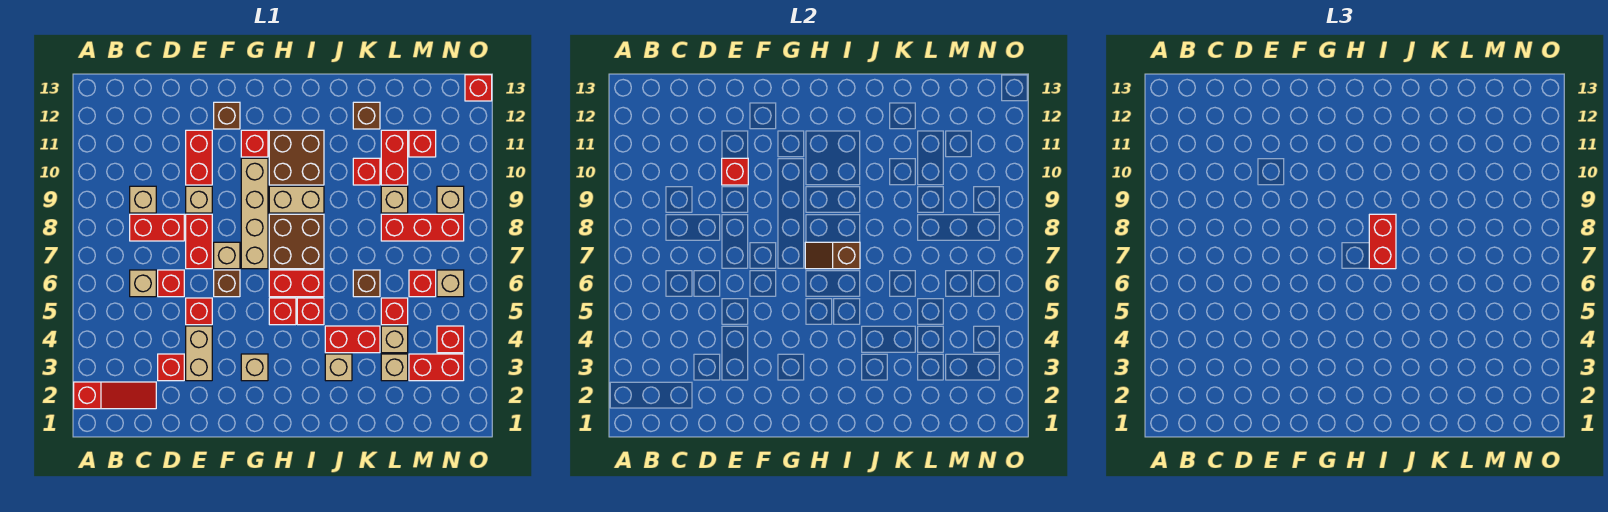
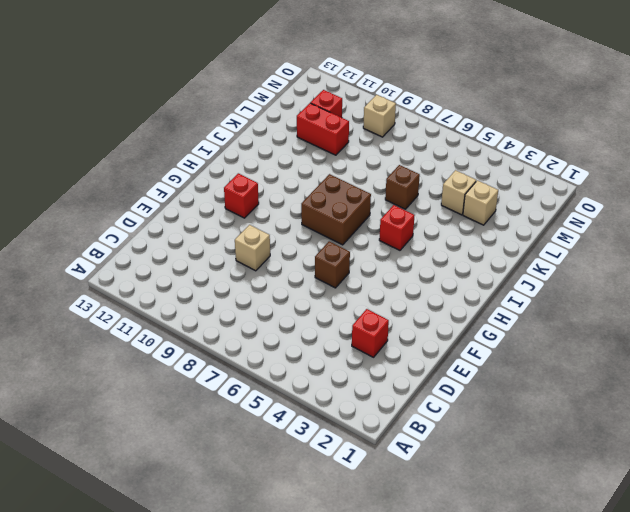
none -> red 1x3 slope [74,382,156,409]
none -> tan 1x1 brick [130,270,156,297]
none -> red 1x2 brick [130,214,184,241]
none -> tan 1x1 brick [130,186,156,213]

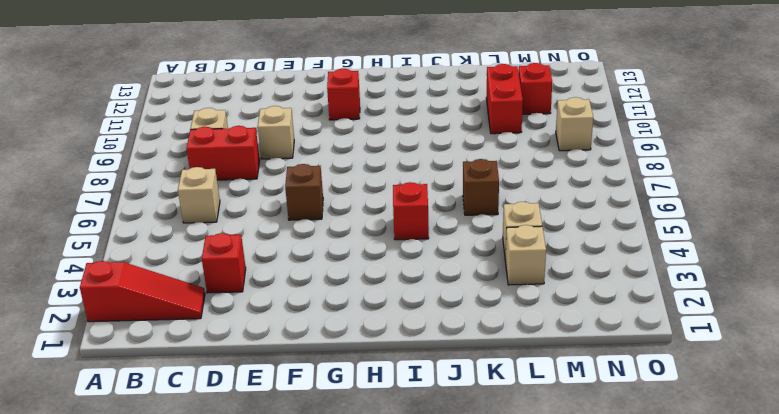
none -> red 1x1 brick [158,270,184,297]
none -> tan 1x2 brick [186,326,212,381]
none -> red 1x1 brick [186,298,212,325]
none -> red 1x2 brick [186,214,212,269]

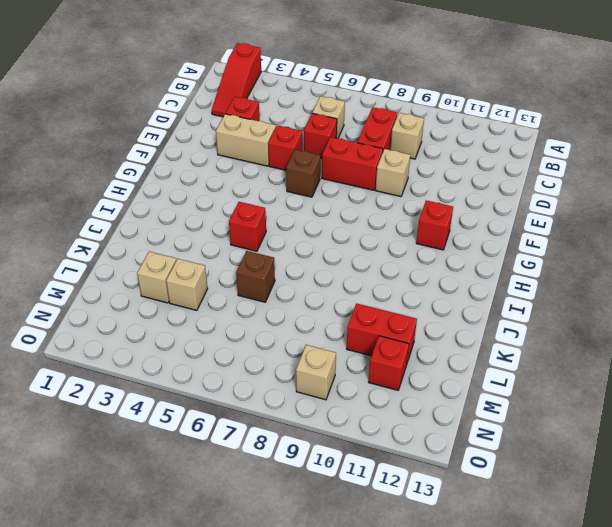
none -> red 1x2 brick [186,130,212,185]
none -> tan 1x1 brick [214,242,240,269]
none -> brown 1x1 brick [214,102,240,129]
none -> tan 1x1 brick [241,354,268,381]

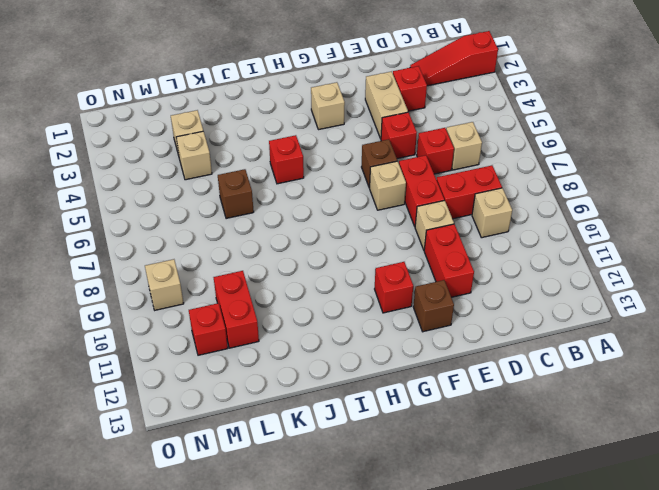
none -> tan 1x4 brick [241,158,268,269]
none -> red 1x1 brick [269,298,296,325]
none -> red 1x2 brick [269,270,324,297]
none -> brown 2x2 brick [269,214,324,269]

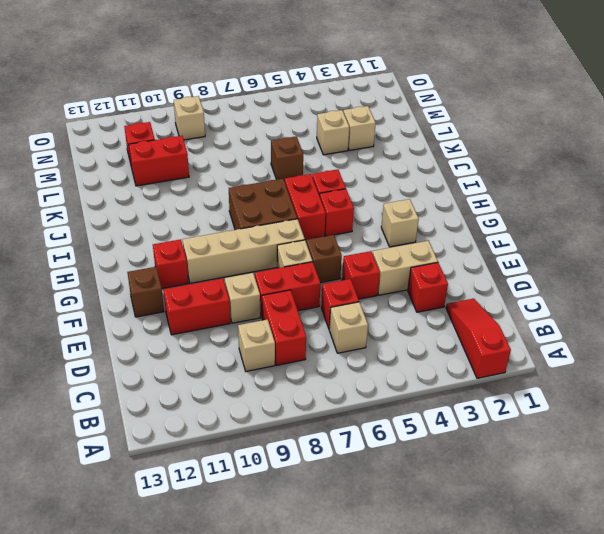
none -> tan 1x2 brick [269,186,324,213]
none -> brown 2x2 brick [269,130,324,185]
none -> tan 1x1 brick [325,354,352,381]
none -> red 1x2 brick [325,326,380,353]

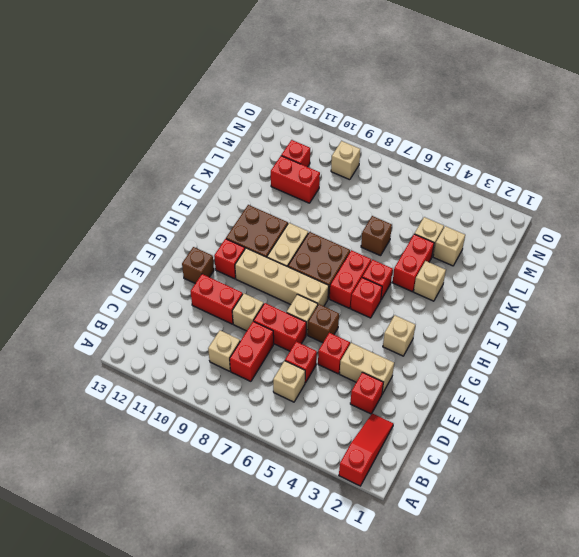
none -> red 1x1 brick [353,158,380,185]
none -> brown 1x1 brick [353,102,380,129]
none -> red 1x1 brick [381,298,408,325]
none -> red 1x3 brick [381,214,464,241]

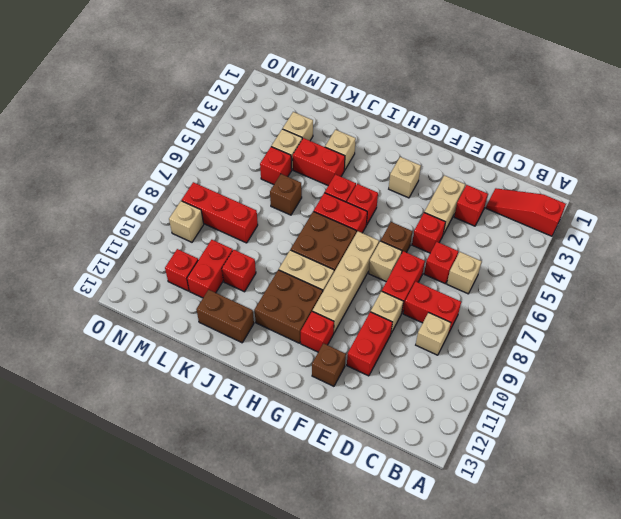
brown 1x2 brick [196,290,254,343] -> brown 1x1 brick [353,102,380,129]
none -> tan 1x1 brick [381,186,408,213]
none -> red 1x2 brick [409,354,464,381]
none -> red 1x1 brick [409,270,436,297]
none -> red 1x1 brick [437,326,464,353]

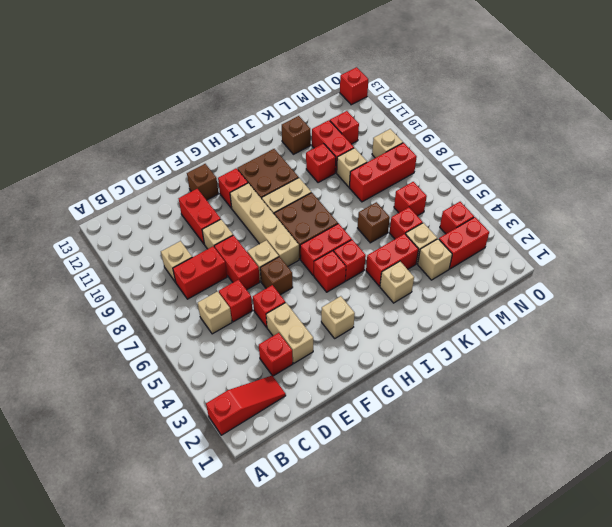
none -> tan 1x1 brick [437,270,464,297]
none -> red 1x1 brick [722,158,748,185]
none -> brown 1x2 slope [805,242,860,269]
none -> red 1x2 brick [1369,214,1396,269]

